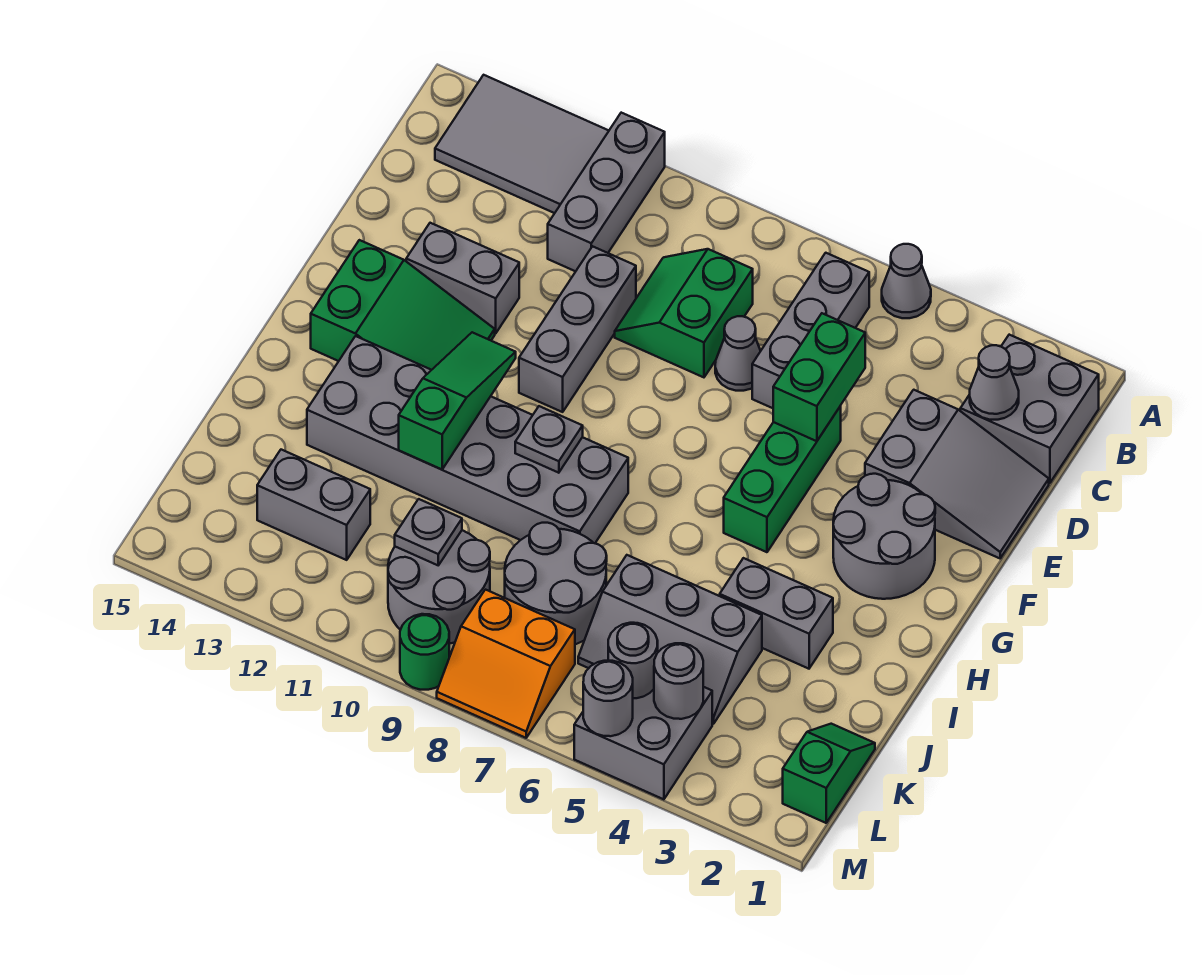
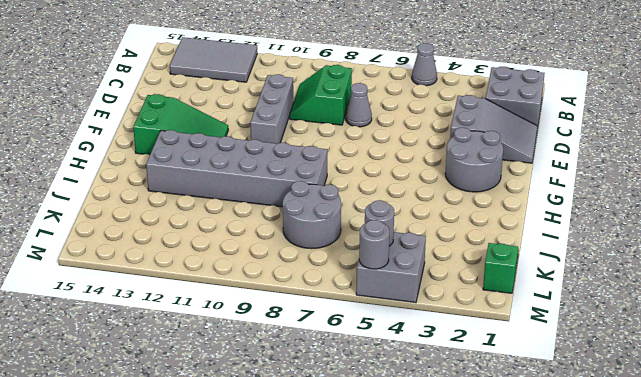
none -> grey 1x3 brick [548,113,665,271]
none -> grey 1x3 brick [752,253,869,408]
none -> green 1x3 brick [724,406,841,552]
none -> grey 1x2 brick [406,223,519,333]

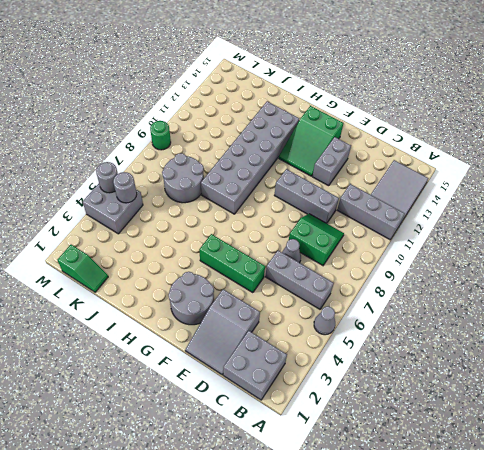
none -> grey 1x2 brick [720,558,833,669]
none -> grey 2x3 slope [578,555,762,724]
none -> grey 2x2 round brick [388,530,490,644]
none -> grey 1x2 brick [257,450,370,560]

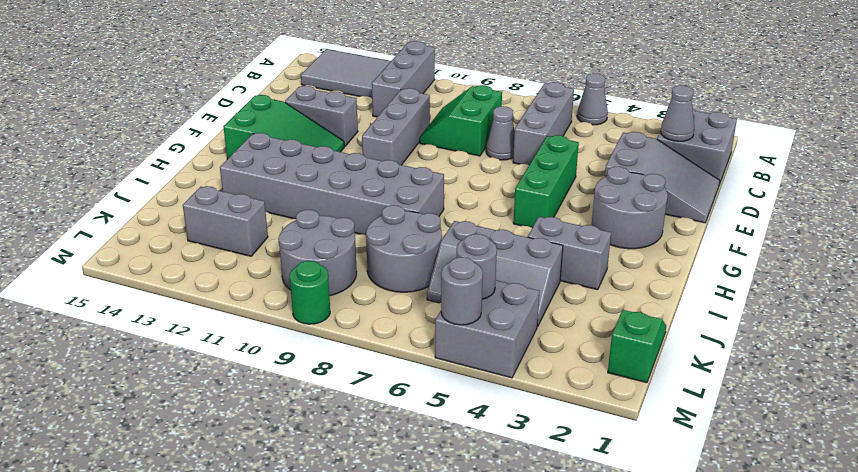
none -> orange 2x2 slope [437,590,575,738]
none -> green 1x2 brick [773,313,865,441]
none -> green 1x3 slope [399,332,516,470]
none -> grey 1x1 plate [515,406,583,473]

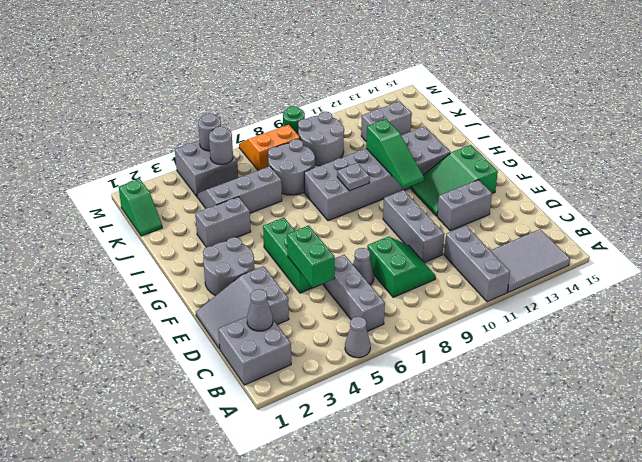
none -> grey 1x1 plate [395,499,462,565]
none -> grey 1x1 round brick [654,643,703,719]

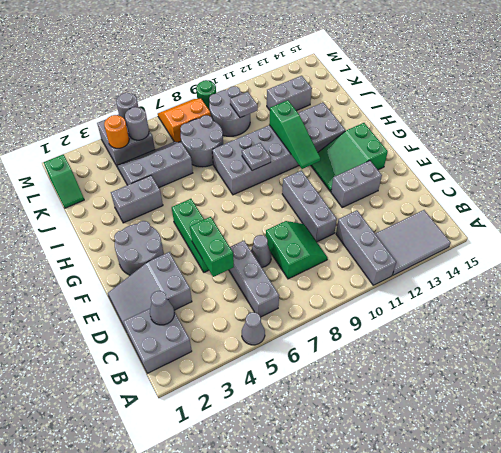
orange 1x1 round brick [104,115,129,148] -> grey 1x1 round brick [654,643,703,719]

